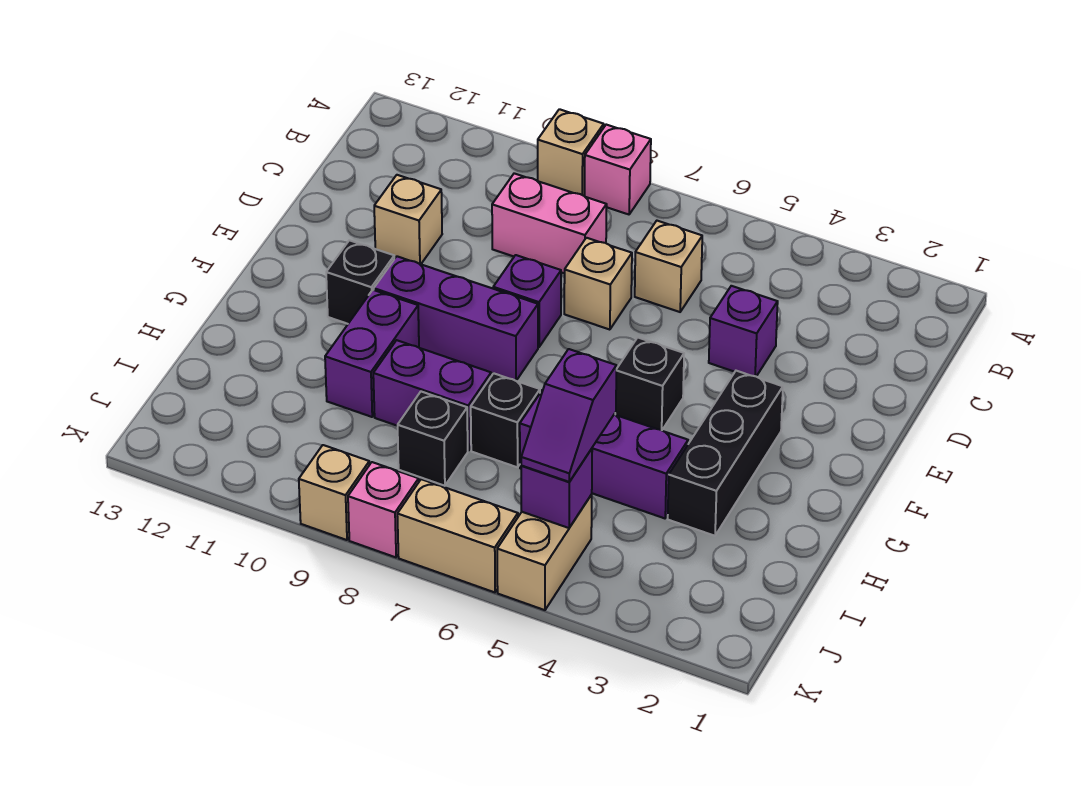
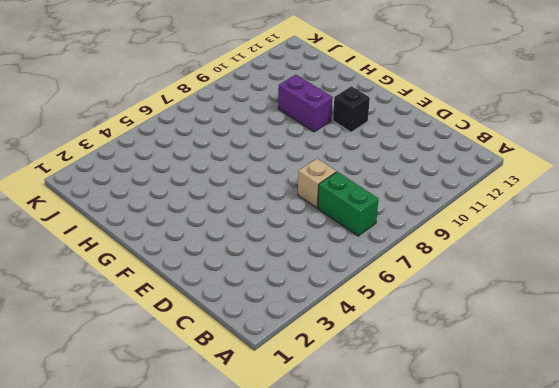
green 1x2 brick [318,172,378,236] -> none
none -> pink 1x1 brick [585,125,651,214]
none -> tan 1x1 brick [538,109,604,196]
none -> tan 1x1 brick [635,221,702,312]

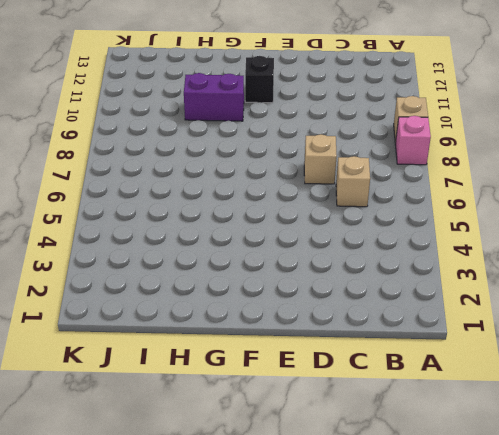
none -> pink 1x2 brick [492,173,607,273]
none -> purple 1x1 brick [709,286,778,376]
none -> tan 1x1 brick [374,175,442,264]

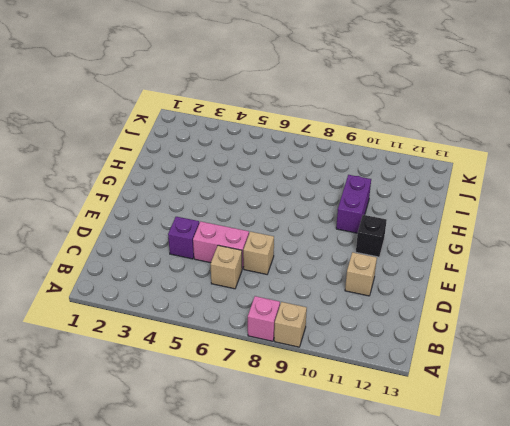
pink 1x2 brick [193,221,249,269] -> pink 1x2 brick moved to [492,173,607,273]
none -> purple 1x1 brick [493,255,561,347]
none -> black 1x3 brick [668,371,783,536]
none -> black 1x1 brick [615,338,684,430]

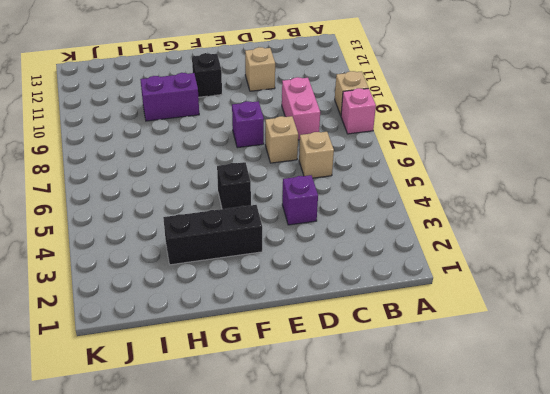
none -> purple 1x3 brick [374,256,538,381]
none -> purple 1x3 brick [520,390,688,518]
none -> black 1x1 brick [471,373,540,467]

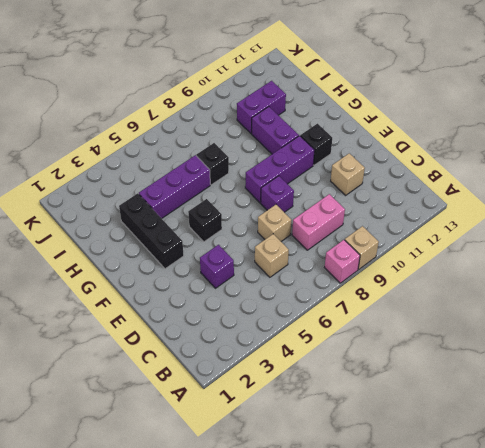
purple 1x2 brick [237,81,286,133] -> purple 1x2 brick moved to [373,340,491,450]
none -> black 1x1 brick [398,392,468,486]
none -> tan 1x2 brick [497,494,592,610]
none -> tan 1x2 brick [397,479,518,592]

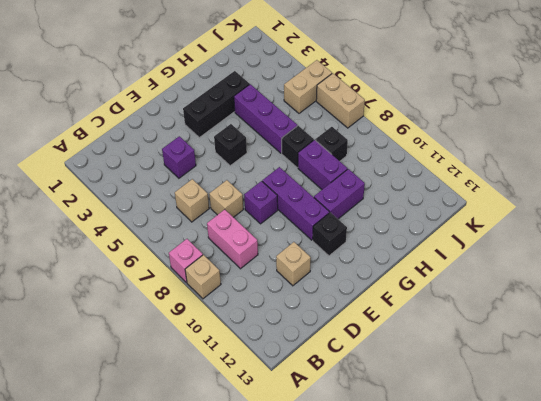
none -> pink 1x1 brick [348,462,419,557]
none -> tan 1x1 brick [299,445,369,540]
none -> purple 1x1 brick [521,449,592,528]

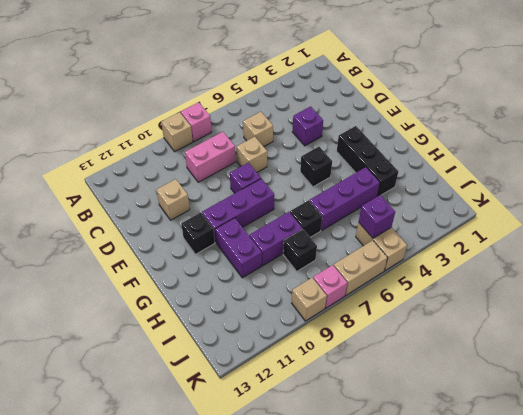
none -> purple 1x2 slope [521,349,616,482]

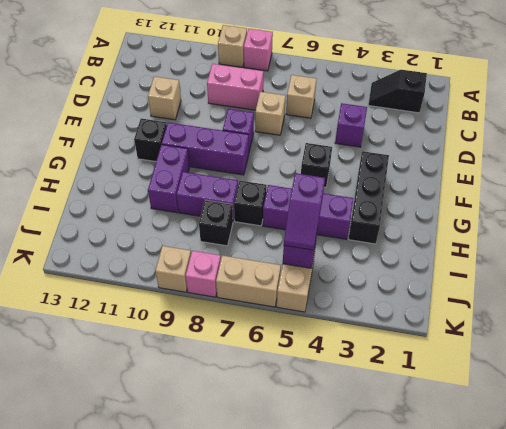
black 1x2 slope [368,70,427,113] -> none

